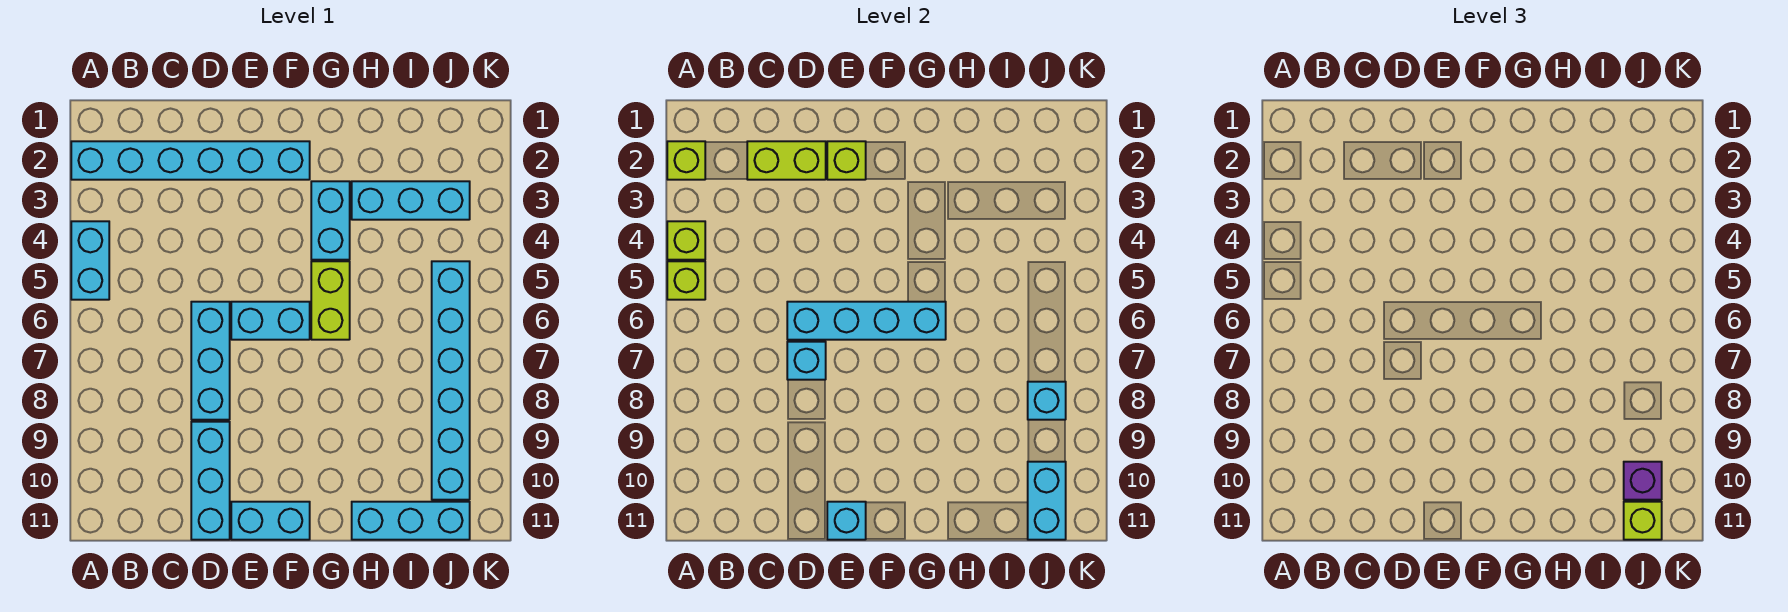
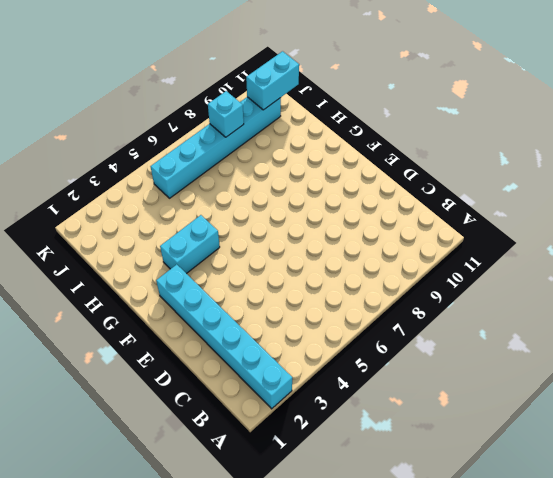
none -> cyan 1x2 brick [71,221,109,300]
none -> cyan 1x3 brick [191,302,230,420]
none -> cyan 1x3 brick [191,422,230,540]

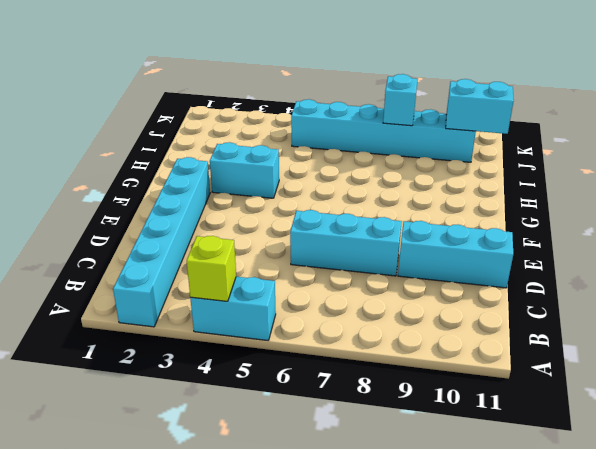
none -> cyan 1x2 brick [231,302,310,340]
none -> cyan 1x2 brick [231,502,310,540]
none -> lime 1x2 brick [311,261,350,340]

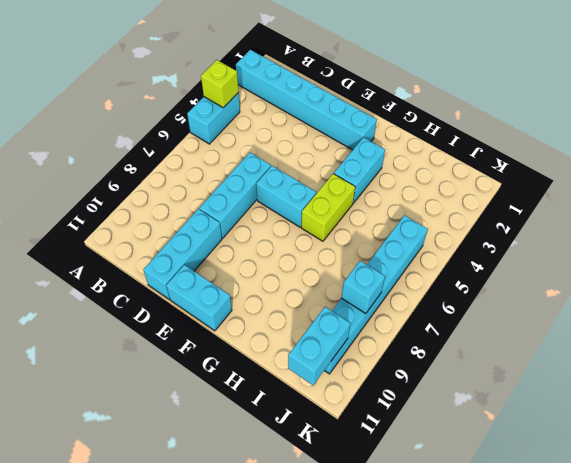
none -> cyan 1x3 brick [352,181,470,220]
none -> cyan 1x3 brick [352,502,470,540]
none -> lime 1x1 brick [667,141,705,180]

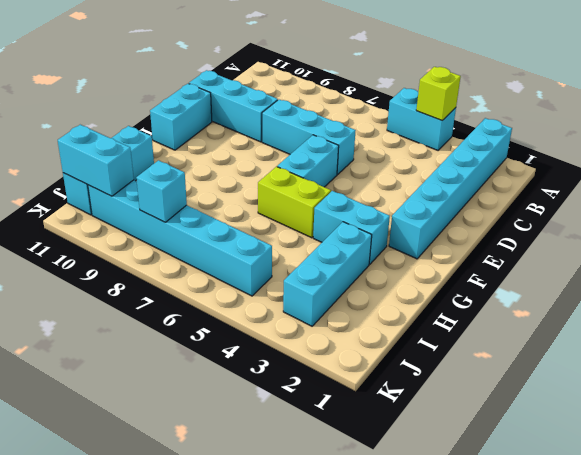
none -> lime 1x1 brick [667,141,705,180]
none -> lime 1x1 brick [667,261,705,300]
none -> lime 1x2 brick [747,141,826,180]

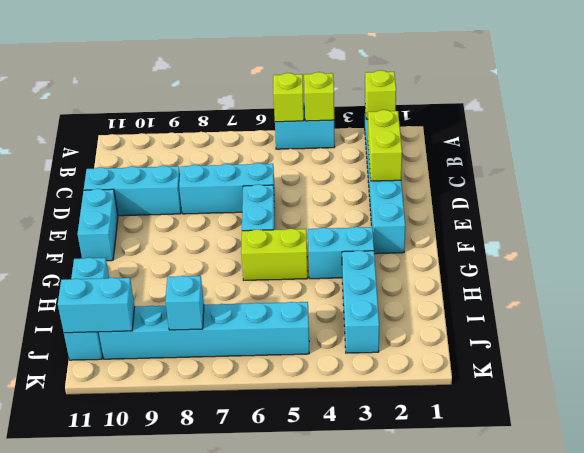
none -> cyan 1x4 brick [787,302,946,340]
none -> cyan 1x1 brick [787,342,826,380]
none -> lime 1x1 brick [827,141,866,180]

